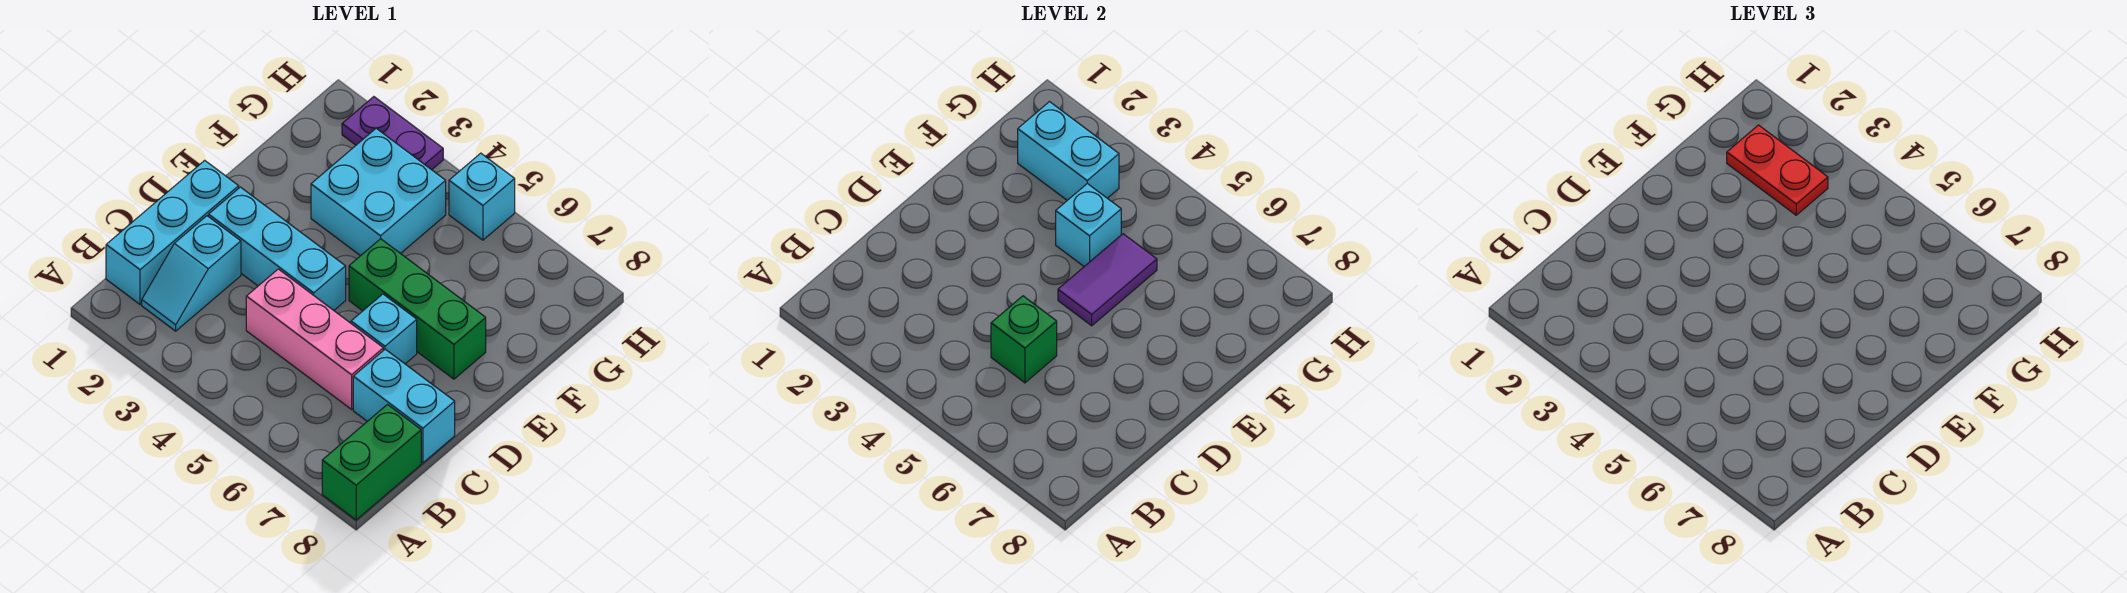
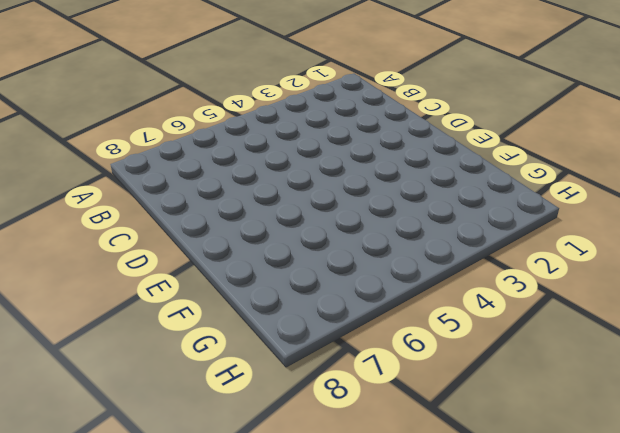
none -> green 1x2 brick [322,405,421,520]
none -> cyan 1x3 brick [106,160,239,304]
none -> cyan 1x2 slope [142,216,241,331]

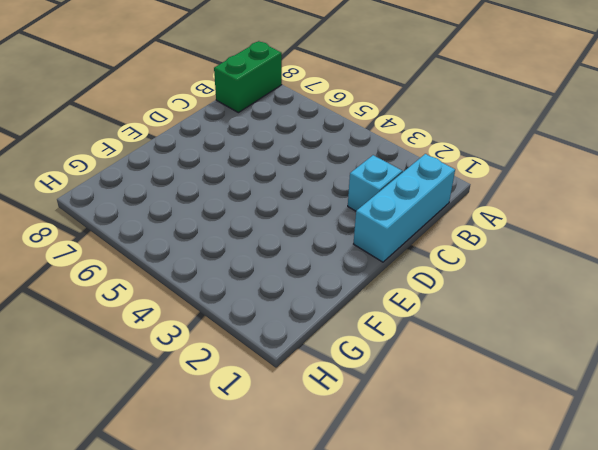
none -> pink 1x3 brick [246,269,383,409]
none -> cyan 1x2 brick [353,349,455,463]
none -> cyan 1x3 brick [209,187,346,310]

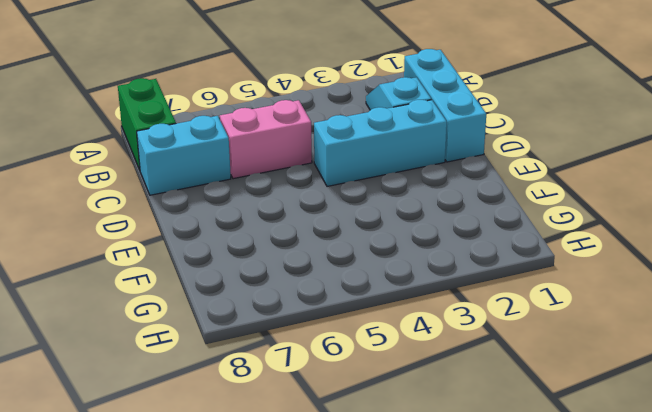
pink 1x2 brick [220,100,312,179] -> pink 1x3 brick [246,269,383,409]
none -> cyan 1x1 brick [351,294,417,364]
none -> green 1x3 brick [349,239,486,379]
none -> cyan 2x2 brick [311,128,446,256]

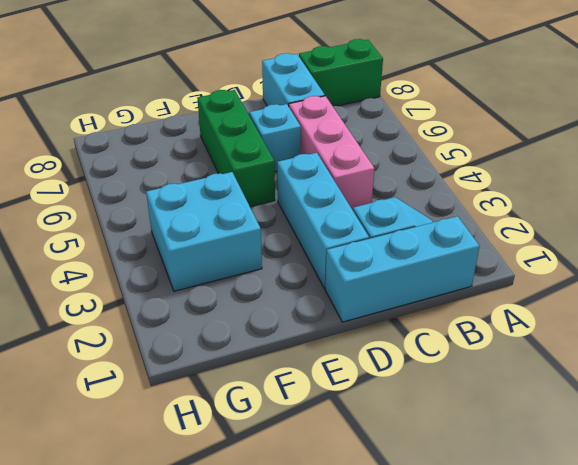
none -> purple 1x2 plate [342,97,443,170]
none -> cyan 1x1 brick [449,153,515,240]
none -> green 1x1 brick [991,296,1057,383]

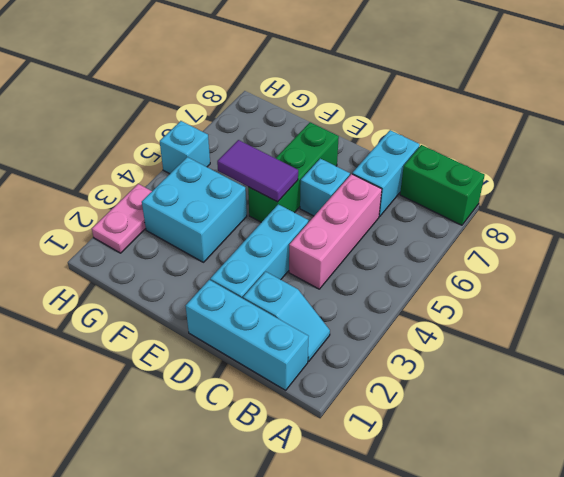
pink 1x2 plate [92,184,152,253] -> purple 1x2 plate [342,97,443,170]
none -> green 1x1 brick [991,296,1057,383]
none -> cyan 1x1 brick [1056,184,1121,266]
none -> cyan 1x2 brick [1018,102,1119,200]

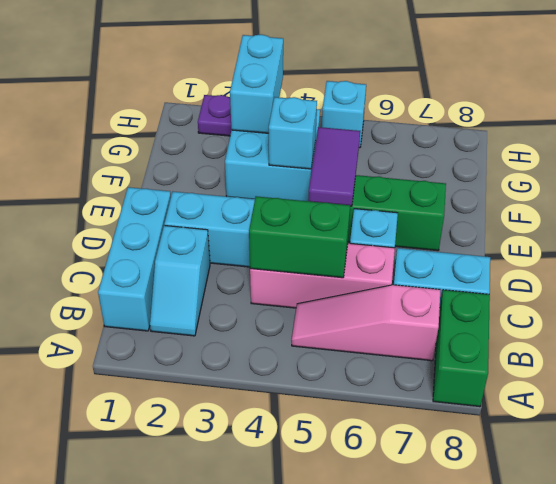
pink 1x3 slope [292,285,440,361] -> none
green 1x2 brick [249,196,350,278] -> green 1x1 brick [991,296,1057,383]
cyan 1x2 brick [230,34,283,133] -> cyan 1x2 brick turned to [1018,102,1119,200]
none -> red 1x2 plate [1727,125,1828,215]

